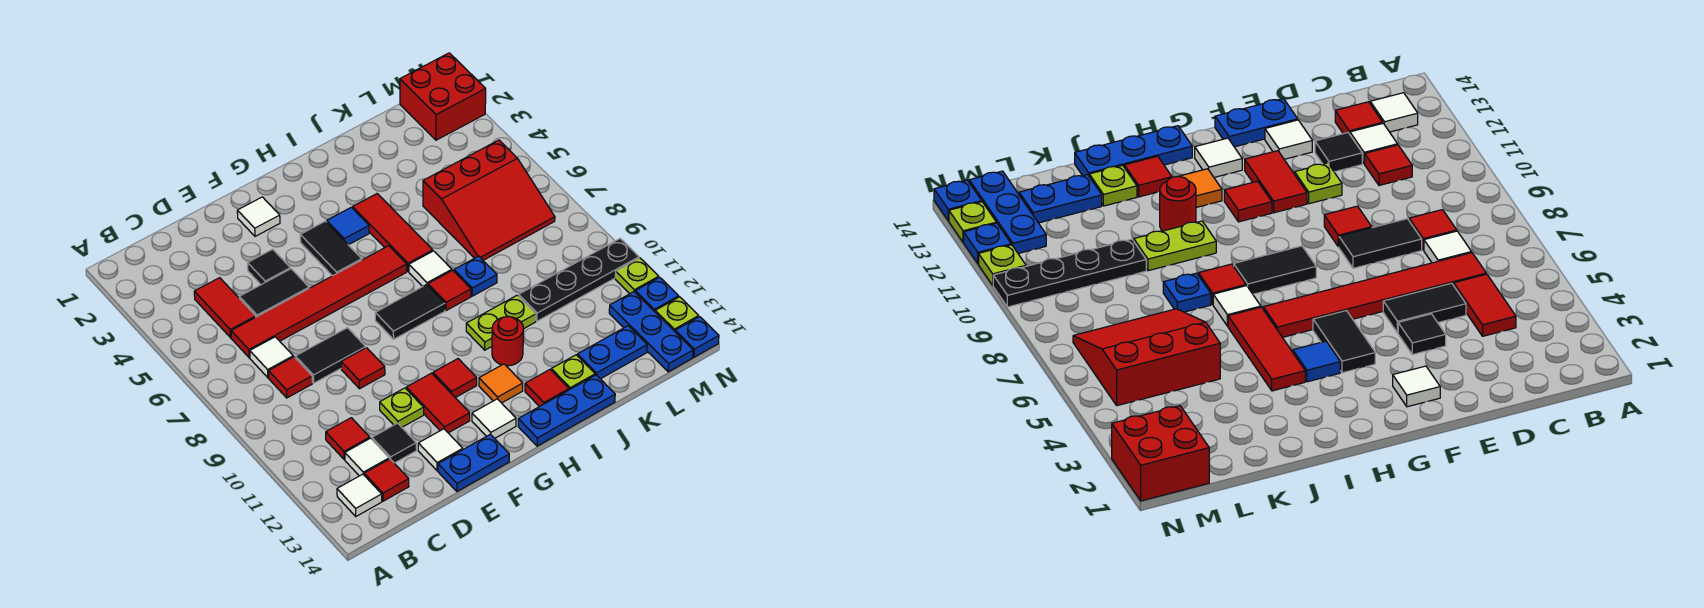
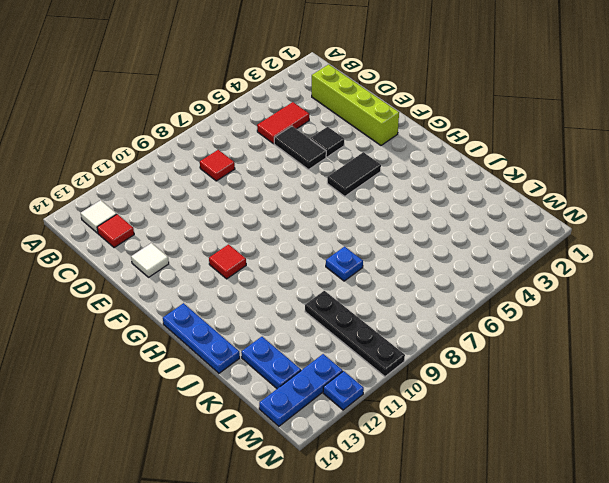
lime 1x4 brick [312,64,399,145] -> white 1x1 tile [237,197,280,236]
none -> red 1x6 tile [231,246,407,358]
none -> white 1x1 tile [250,337,293,378]
none -> red 1x1 tile [326,418,370,459]
none -> white 1x1 tile [345,438,389,476]

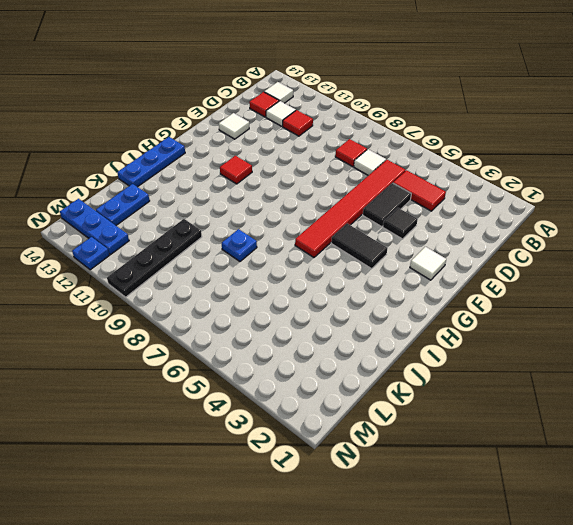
none -> black 1x2 tile [295,328,366,383]
none -> black 1x1 tile [372,423,416,463]
none -> red 1x1 tile [341,348,385,389]
none -> lime 1x1 plate [380,388,424,427]

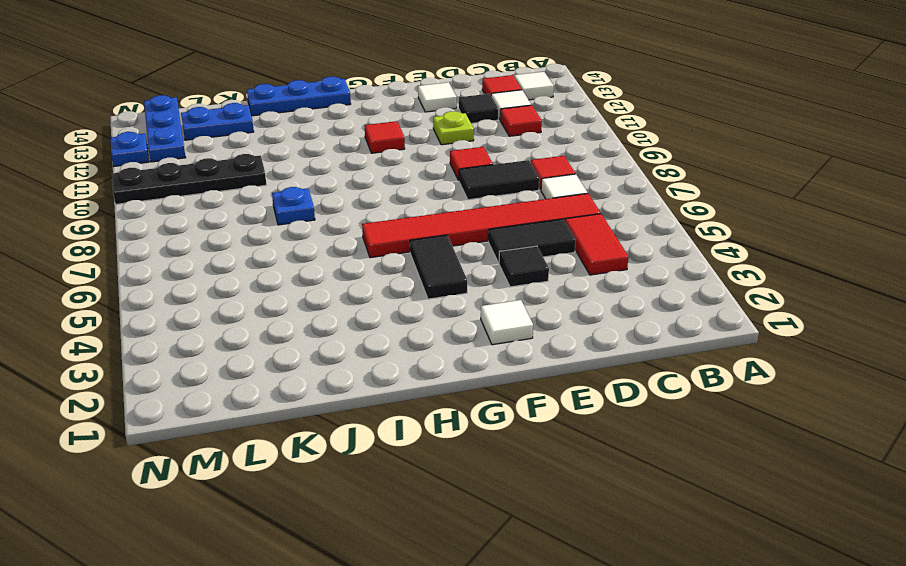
none -> blue 1x2 plate [438,434,509,491]
none -> red 1x2 tile [406,373,470,433]
none -> black 1x2 tile [375,285,445,339]
none -> white 1x1 tile [472,399,516,438]

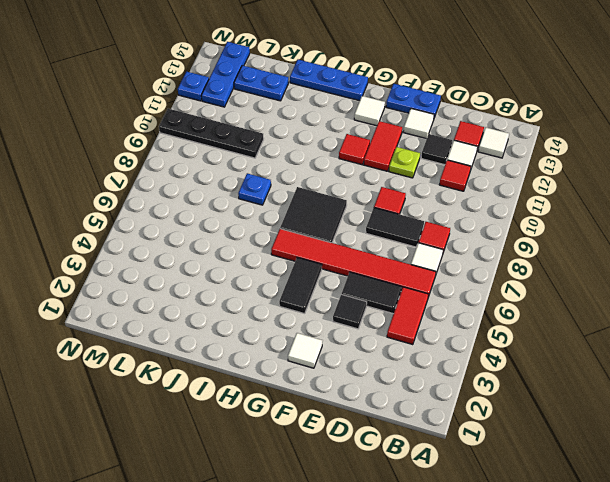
black 2x2 tile [280,187,347,243] -> black 1x2 tile [375,285,445,339]
none -> blue 1x1 tile [327,207,369,245]
none -> orange 1x1 tile [479,364,523,403]
none -> red 1x3 tile [353,194,433,271]
none -> white 1x1 tile [409,251,452,287]

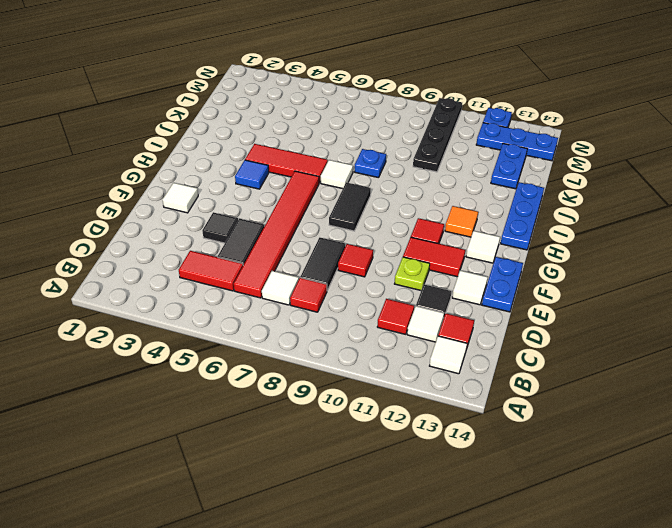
none -> black 1x2 tile [300,221,362,276]
none -> red 1x1 tile [428,270,471,311]
none -> lime 1x2 plate [466,295,536,350]
none -> red 1x1 round brick [492,316,524,366]

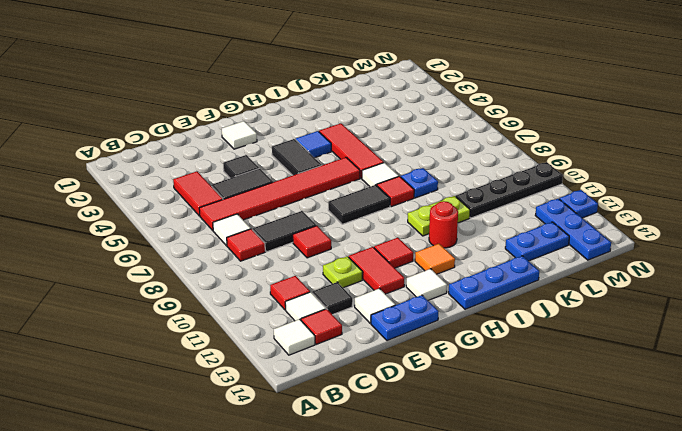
none -> red 1x1 tile [525,370,569,407]
none -> lime 1x1 plate [551,355,595,390]
none -> red 3x3 slope [423,140,555,260]
none -> red 2x2 brick [400,53,486,140]

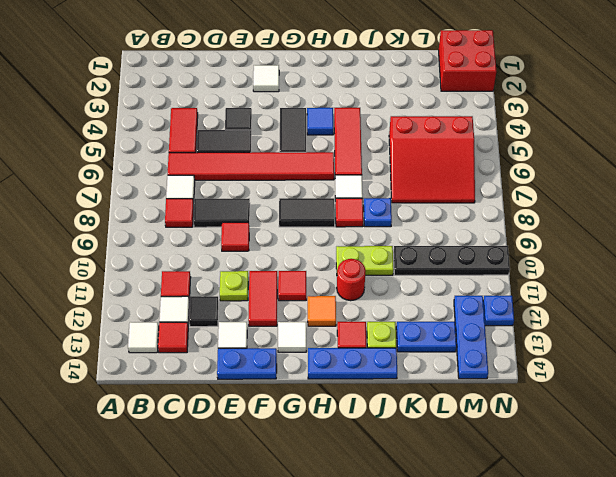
none -> lime 1x1 plate [615,258,659,294]
none -> lime 1x1 plate [655,297,699,331]
none -> blue 1x1 plate [675,317,719,357]

